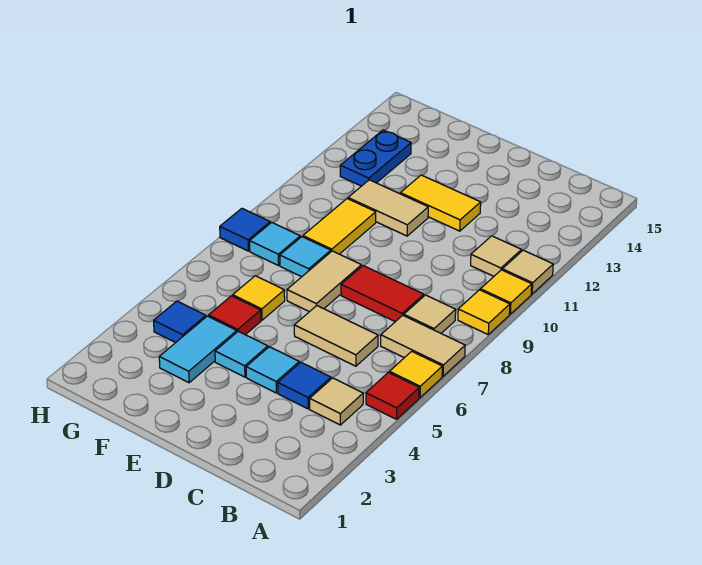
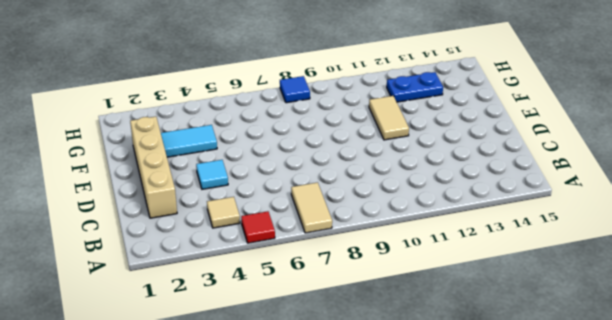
tan 1x4 brick [130,117,177,218] -> none
none -> yellow 1x1 tile [389,351,442,398]
none -> yellow 1x1 tile [458,290,510,334]
none -> yellow 1x1 tile [480,270,532,314]

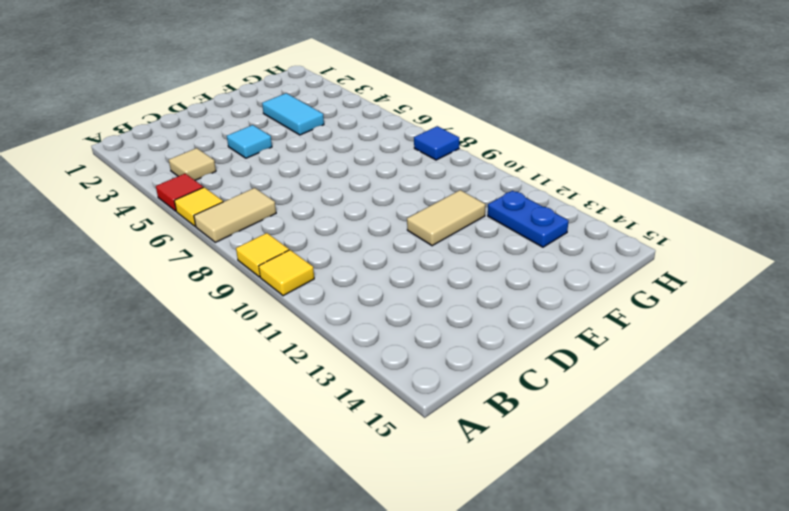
none -> tan 1x1 tile [502,250,553,294]
none -> tan 1x1 tile [404,295,456,333]
none -> tan 1x1 tile [471,236,521,276]

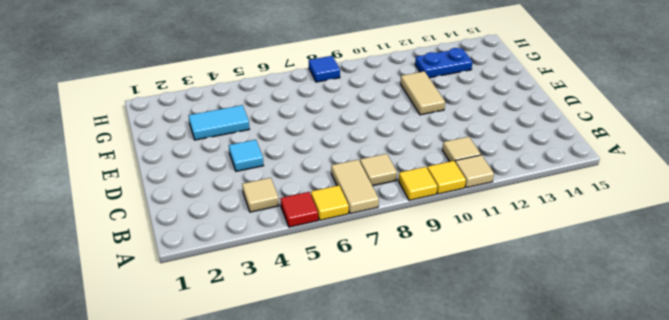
none -> blue 1x1 tile [278,362,331,409]
none -> tan 1x2 tile [294,306,378,366]
none -> red 1x2 tile [341,266,424,322]

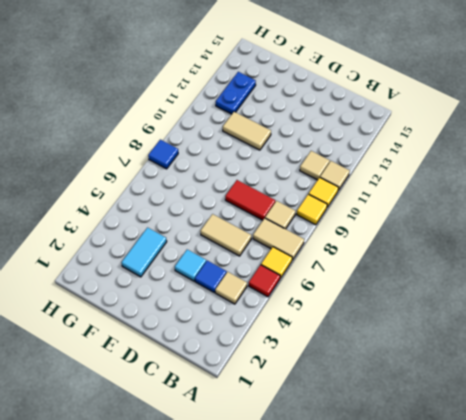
none -> yellow 1x2 tile [400,175,481,231]
none -> cyan 1x1 tile [215,331,268,377]
none -> tan 1x2 tile [287,251,361,312]

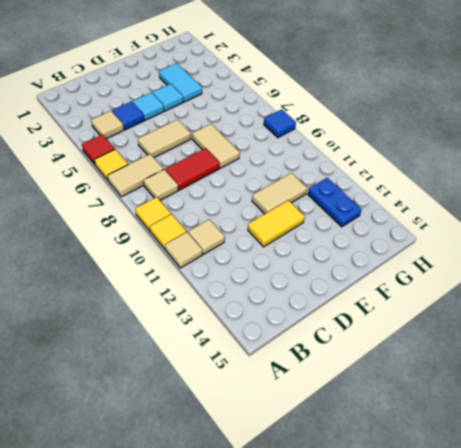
none -> red 1x1 tile [209,296,261,335]
none -> yellow 1x1 tile [233,276,285,320]
none -> cyan 1x1 tile [280,237,331,277]

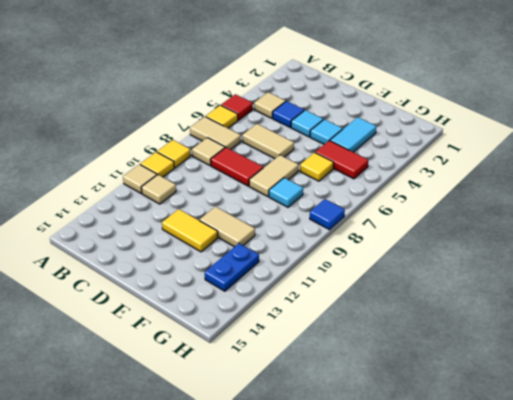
red 1x2 tile [315,141,368,179] -> red 1x1 tile [209,296,261,335]
none -> yellow 1x2 tile [303,199,376,254]
none -> blue 1x1 tile [154,301,206,343]
none -> cyan 1x1 tile [250,222,300,266]

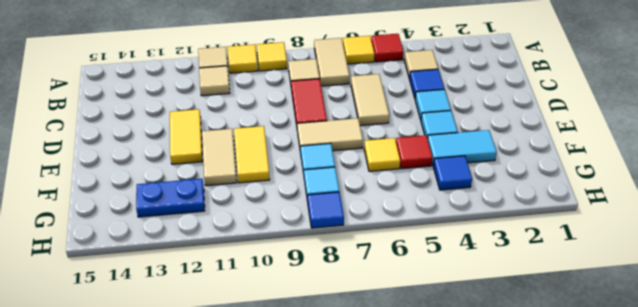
yellow 1x2 tile [234,126,270,183] -> yellow 1x2 tile turned to [303,199,376,254]

